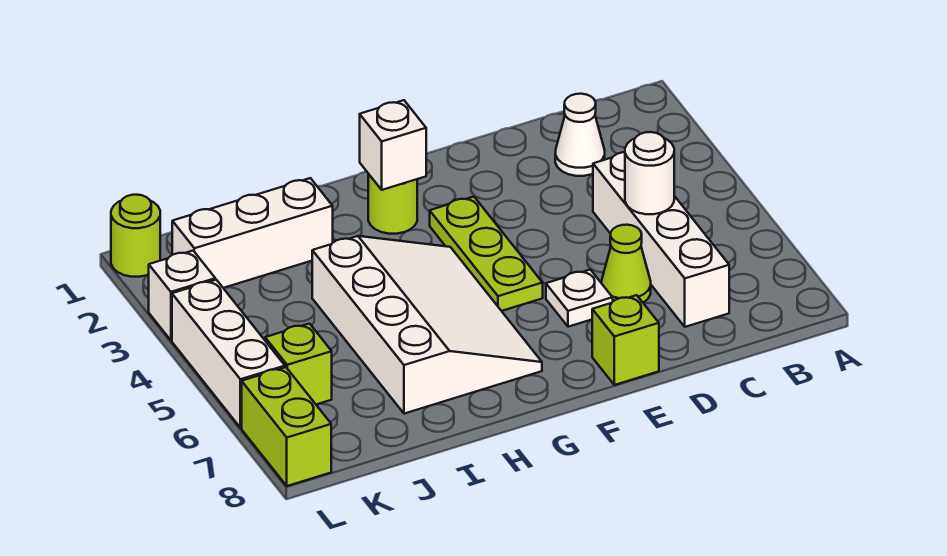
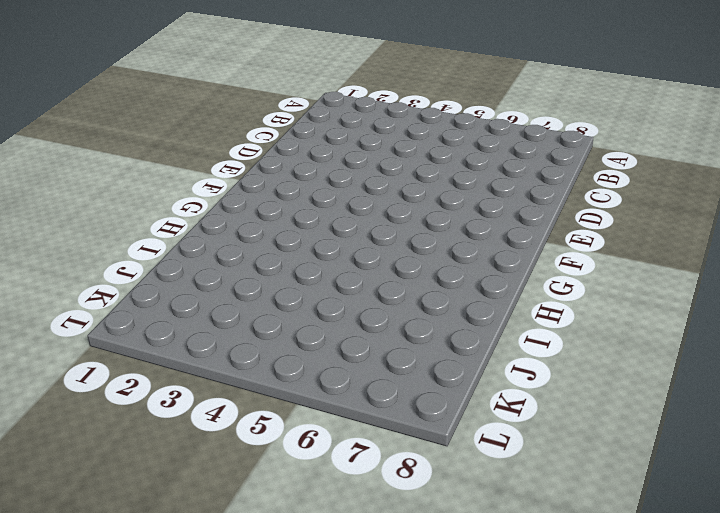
none -> white 1x1 cone [555,94,605,176]
none -> white 1x4 brick [593,152,729,327]
none -> lime 1x1 cone [601,225,651,303]

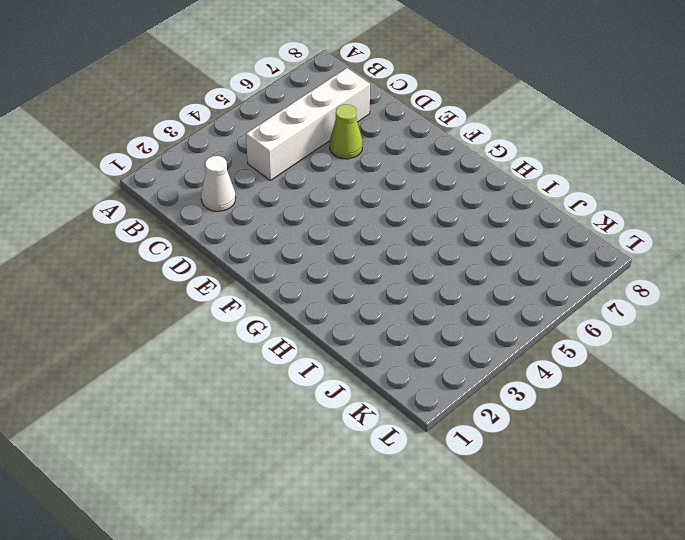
none -> white 1x1 plate [546,270,613,327]
none -> lime 1x1 brick [592,295,659,385]
none -> lime 1x3 plate [430,197,543,311]

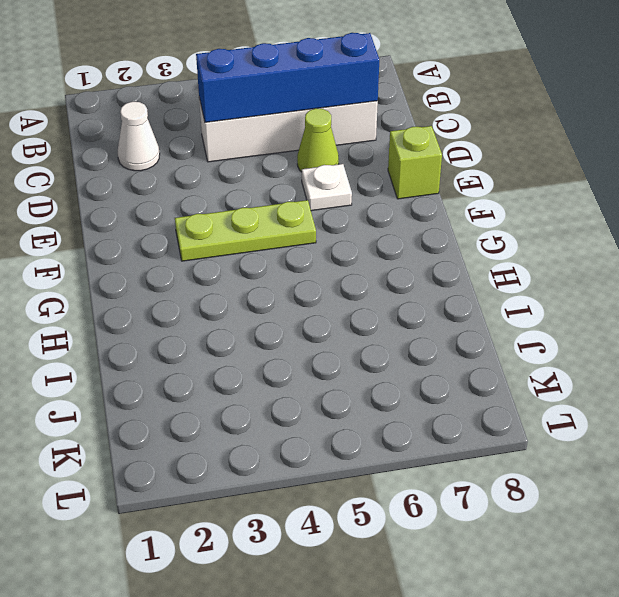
blue 1x4 brick [196,33,379,122] -> white 1x1 round brick [625,132,674,214]
none -> lime 1x1 round brick [368,174,417,234]
none -> white 3x4 slope [312,236,542,414]
none -> white 1x3 brick [172,178,333,288]

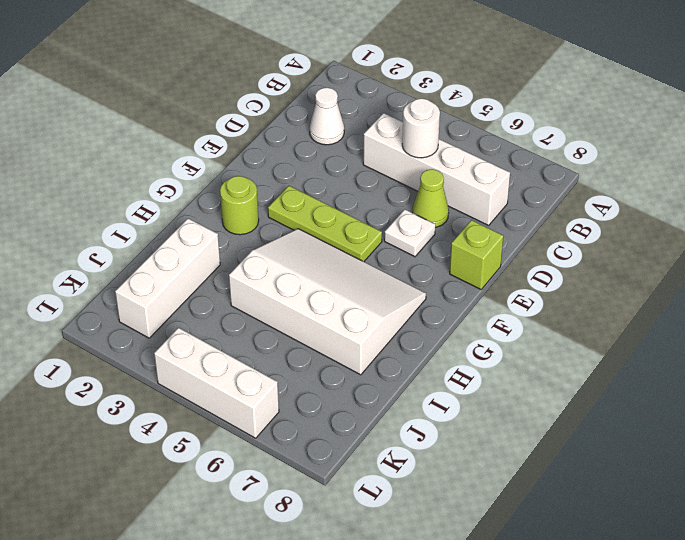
none -> lime 1x1 brick [265,324,332,404]
none -> lime 1x1 round brick [111,195,160,277]
none -> white 1x1 brick [149,251,215,340]

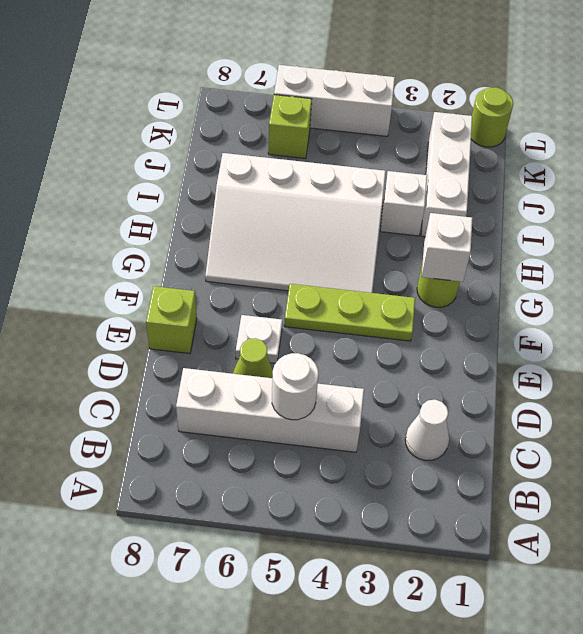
white 1x1 brick [380,171,427,236] -> white 1x1 brick moved to [149,251,215,340]
none -> lime 1x2 brick [242,367,331,486]

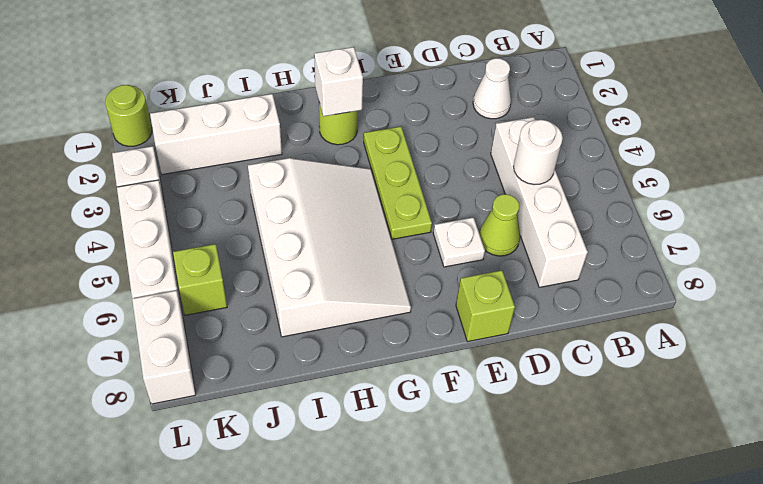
white 1x2 brick [132,290,196,404] -> lime 1x2 brick [242,367,331,486]

